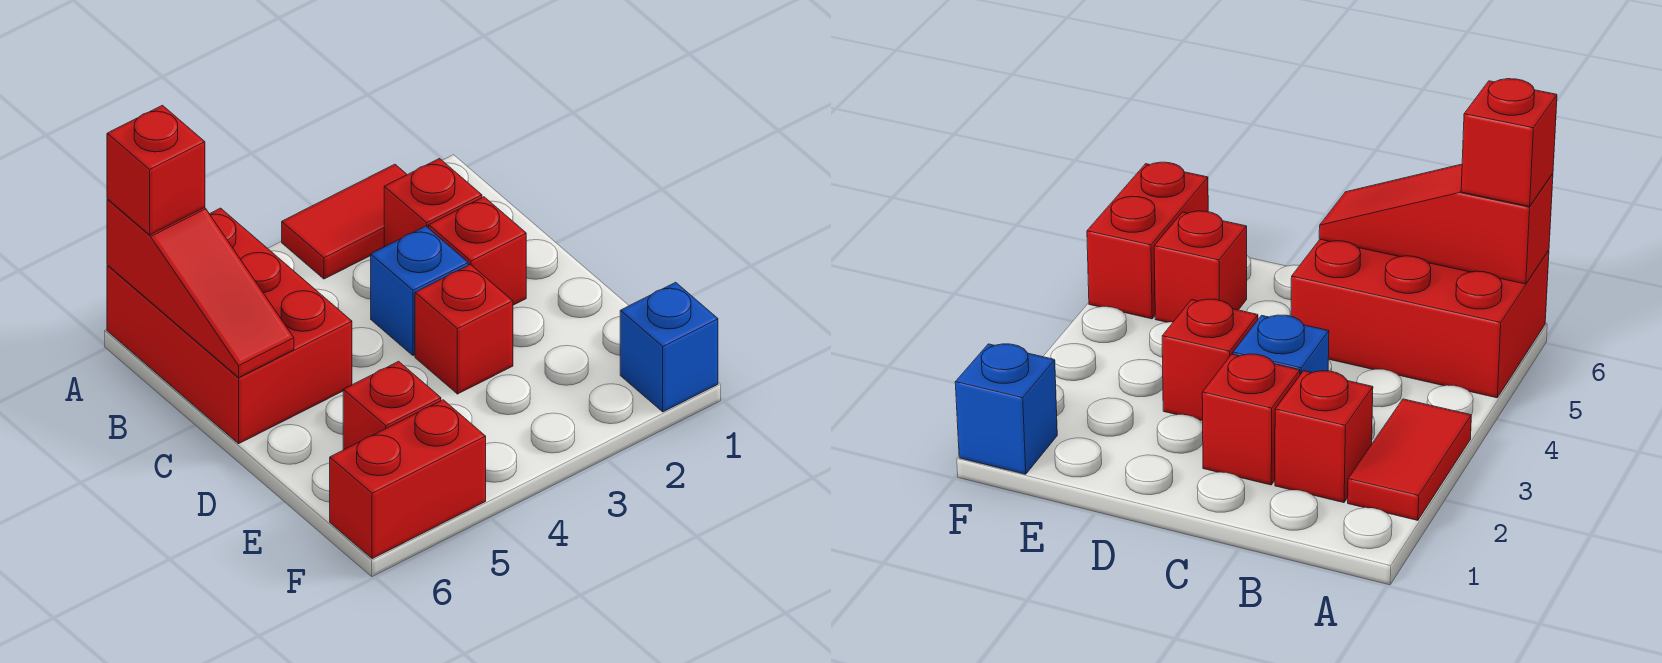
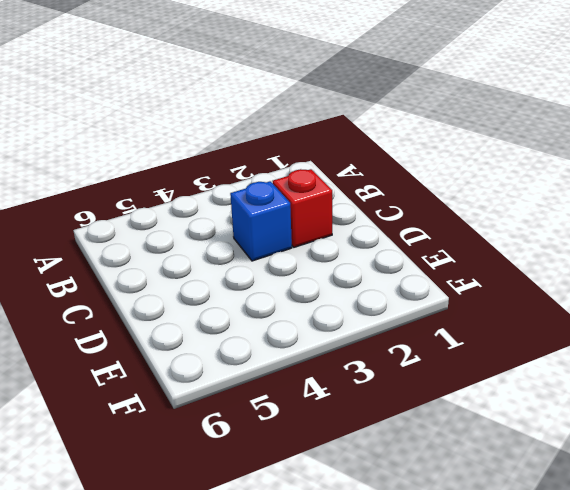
none -> red 1x2 tile [282,164,407,279]
none -> red 2x3 brick [107,208,352,444]

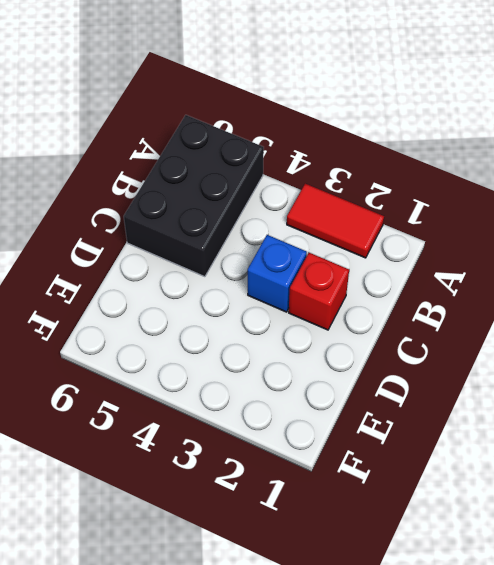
black 2x3 brick [124,115,264,277] -> red 2x3 brick [107,208,352,444]
none -> red 1x1 brick [384,159,482,247]
none -> red 1x1 brick [415,264,513,394]

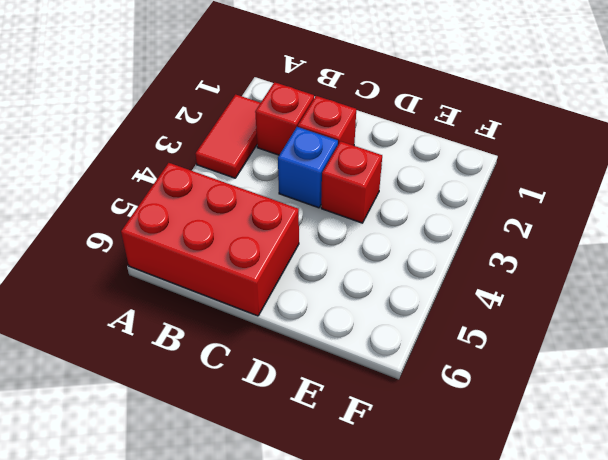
none -> red 1x1 brick [343,361,441,450]
none -> blue 1x1 brick [620,282,718,412]

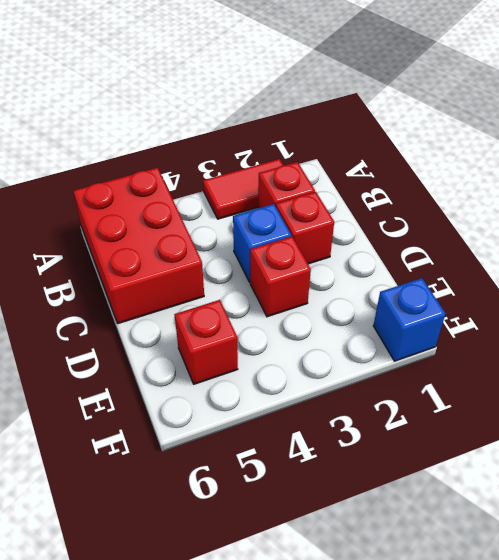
none -> red 1x2 brick [330,400,486,559]
none -> red 1x3 slope [107,199,294,377]

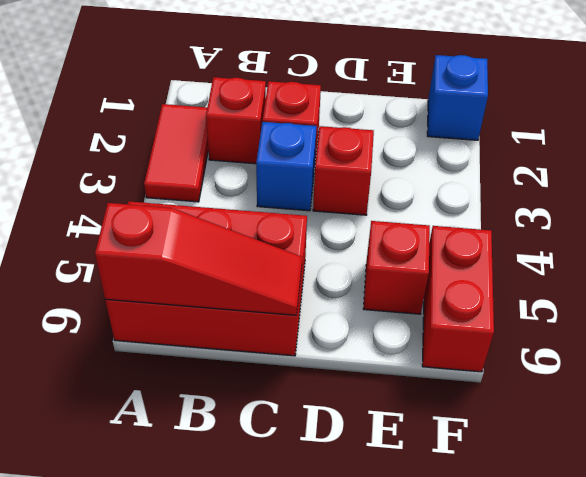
none -> red 1x1 brick [107,105,205,235]

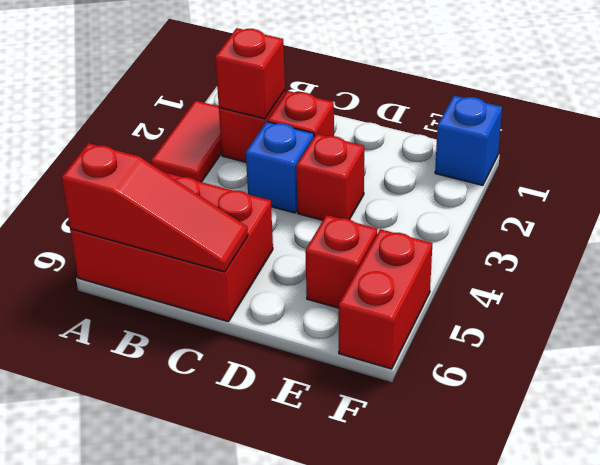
red 1x1 brick [215,28,285,119] -> red 1x1 brick moved to [107,105,205,235]

